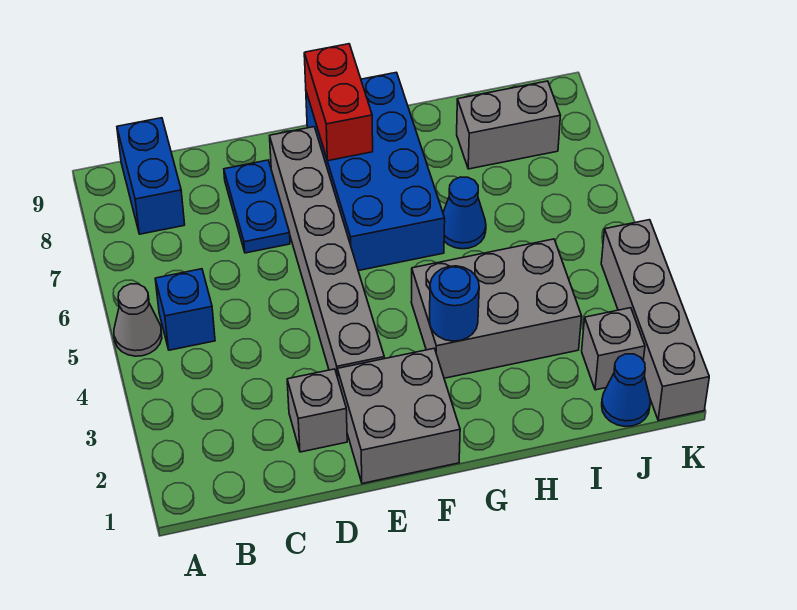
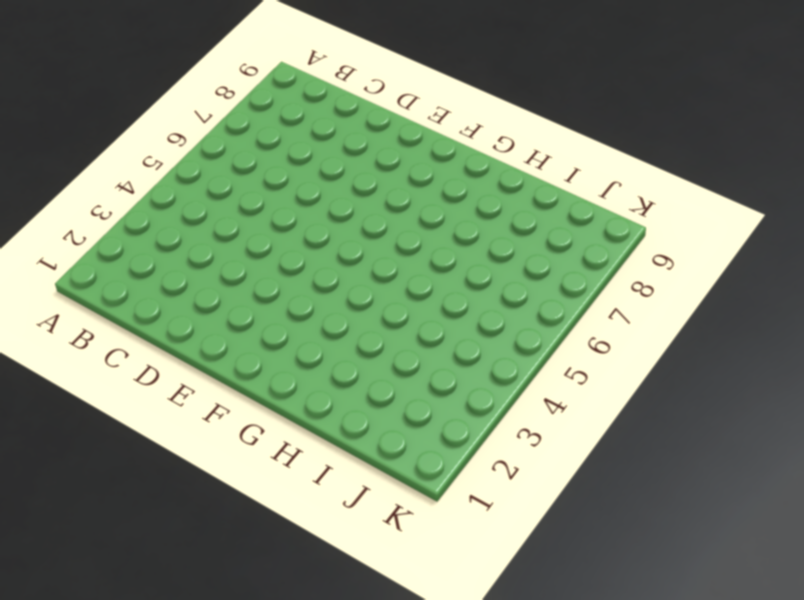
none -> grey 1x1 cone [114,284,162,356]
none -> blue 1x1 brick [155,269,215,350]
none -> blue 1x2 brick [117,118,185,234]

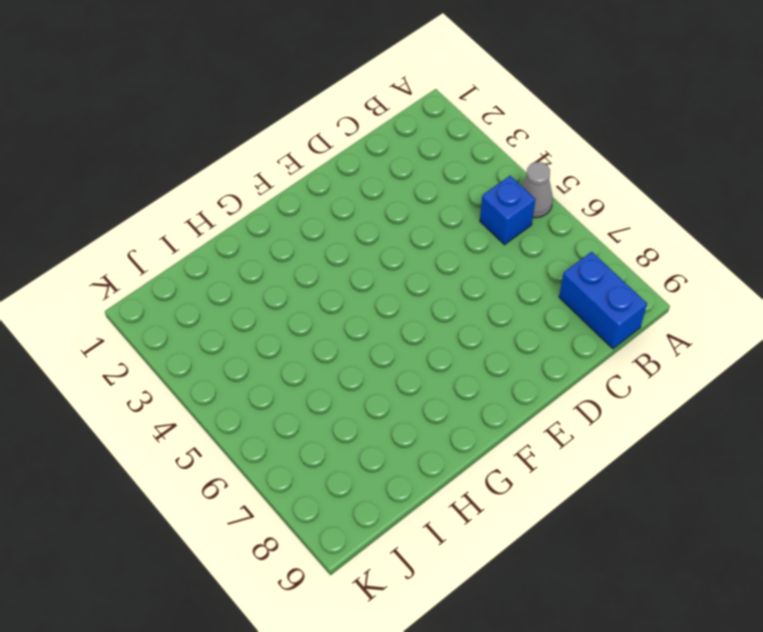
none -> grey 1x1 brick [287,369,347,452]
none -> blue 1x2 plate [224,160,290,253]
none -> grey 2x2 brick [337,349,460,484]

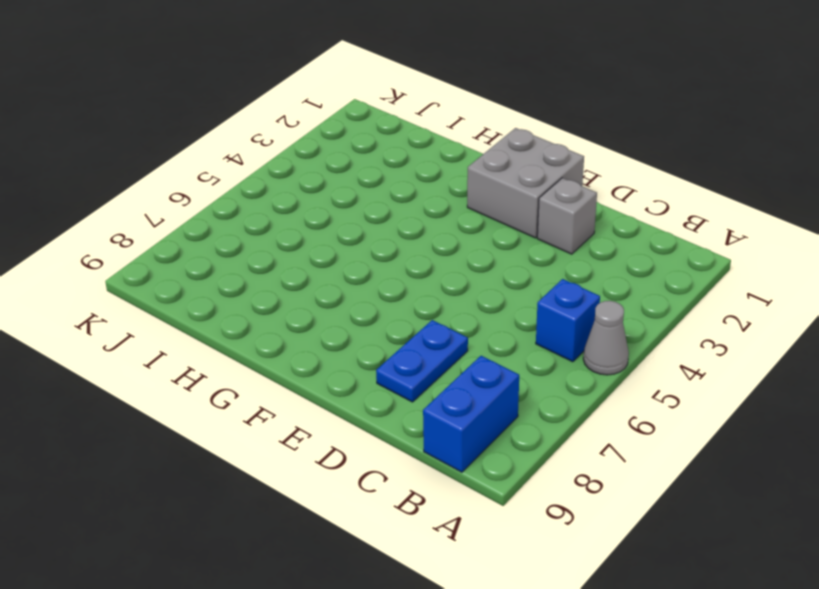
none -> grey 1x6 brick [270,127,384,377]
none -> blue 2x4 brick [306,72,445,271]
none -> grey 2x3 brick [411,239,582,378]

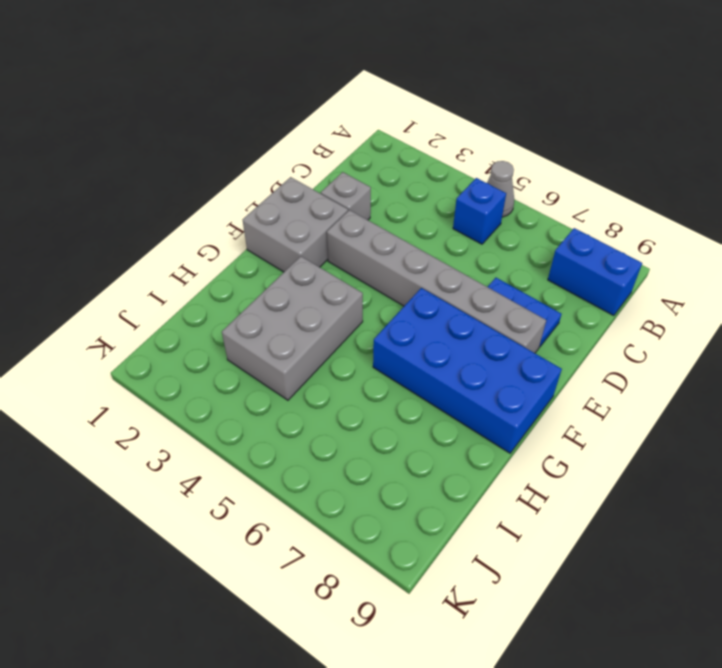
none -> blue 1x1 cone [443,177,486,249]
none -> grey 1x2 brick [457,81,560,169]
none -> blue 1x1 cone [602,354,650,427]

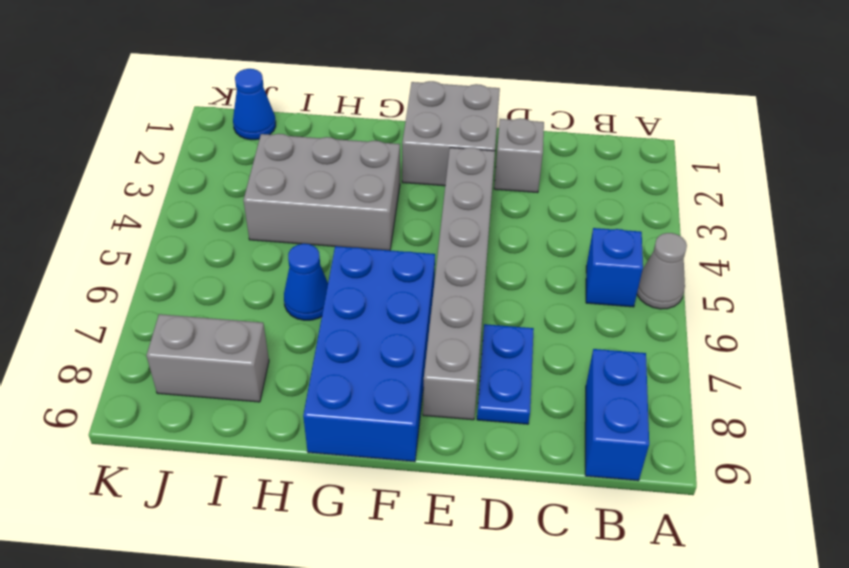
none -> grey 1x1 brick [582,308,645,390]
none -> grey 1x4 brick [601,220,709,420]
none -> red 1x2 brick [304,44,373,161]

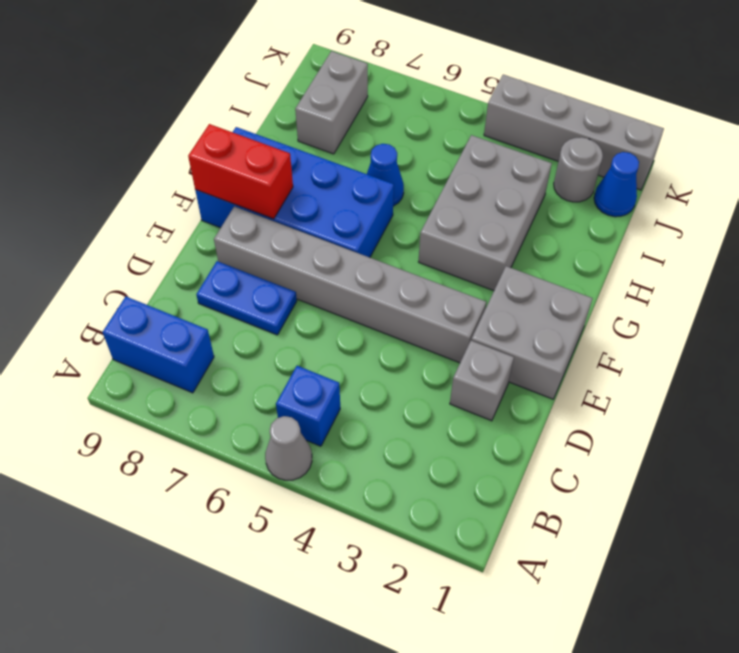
grey 1x1 round brick [554,137,603,202] -> grey 1x1 brick [582,308,645,390]
none -> blue 1x1 round brick [430,266,479,341]

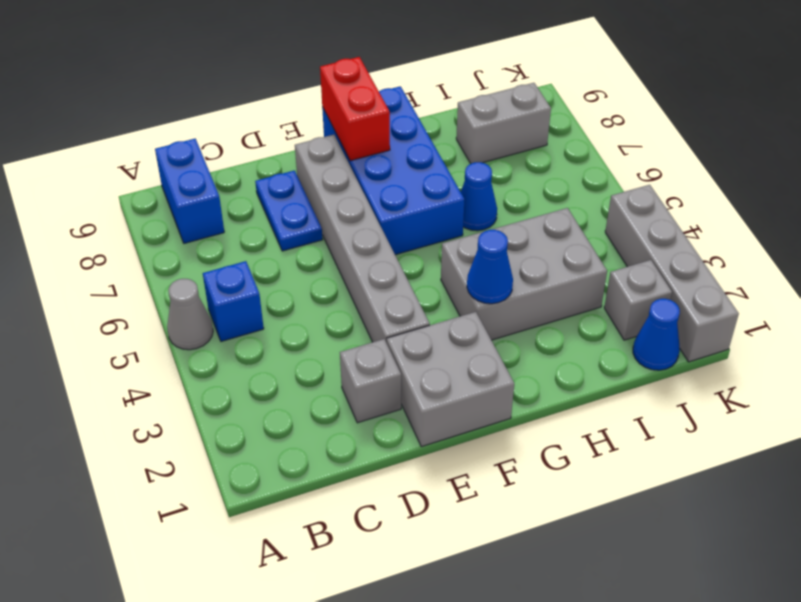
blue 1x1 cone [467,230,513,304] -> blue 1x1 round brick [430,266,479,341]

